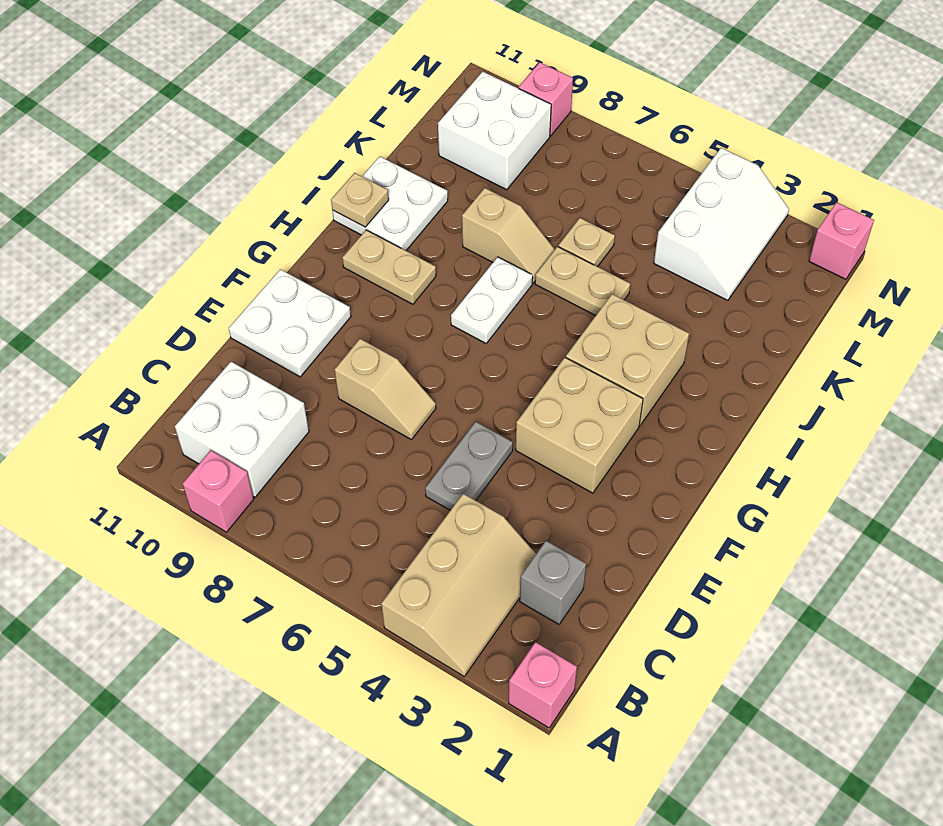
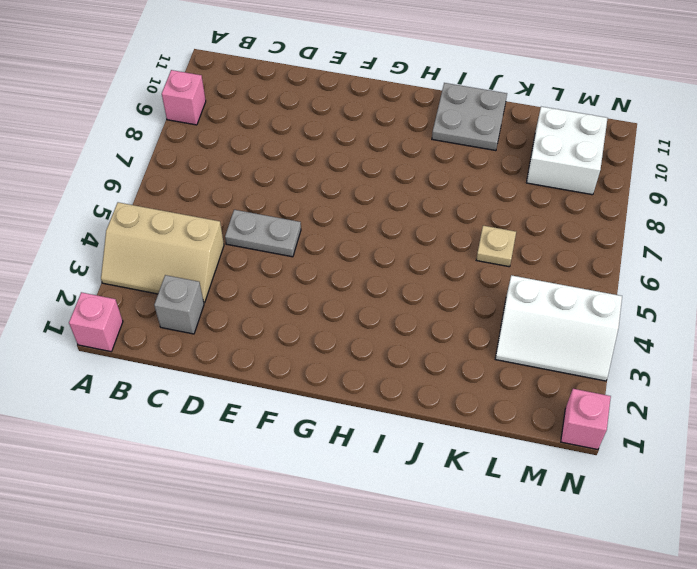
grey 2x2 plate [432,83,507,151] -> white 2x2 plate [332,157,448,251]
none -> white 2x2 brick [175,362,309,497]
none -> tan 1x2 slope [335,339,436,440]
none -> white 2x2 plate [229,269,351,377]

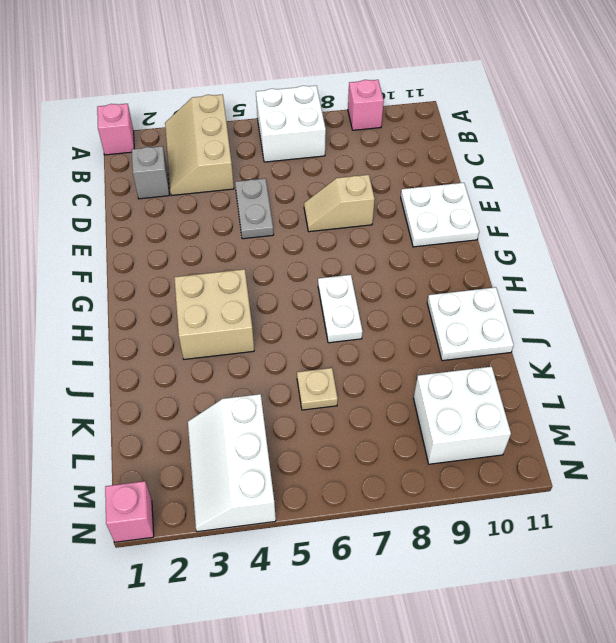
white 2x2 brick [256,86,326,162] -> white 2x2 brick moved to [175,362,309,497]
none -> tan 2x2 brick [516,357,643,493]
none -> tan 1x2 plate [342,230,436,304]
none -> tan 1x2 plate [535,247,630,316]

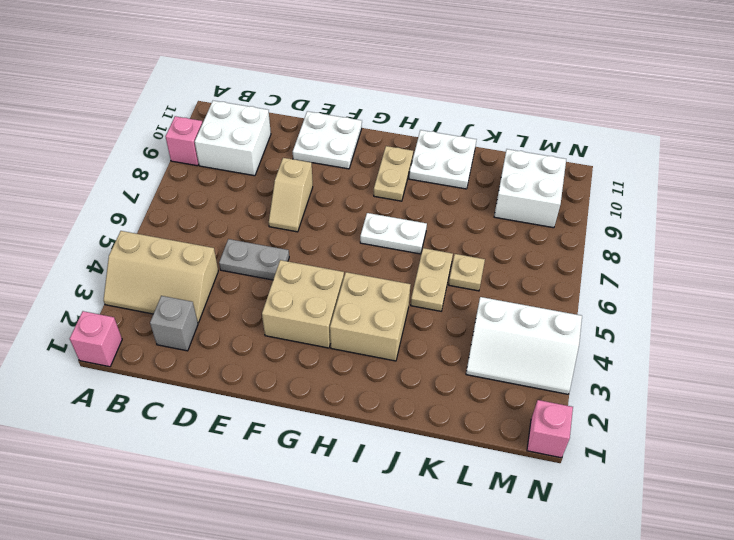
none -> tan 1x2 slope [462,188,555,283]
none -> pink 1x1 brick [519,62,573,136]
none -> tan 1x1 plate [331,173,389,227]

